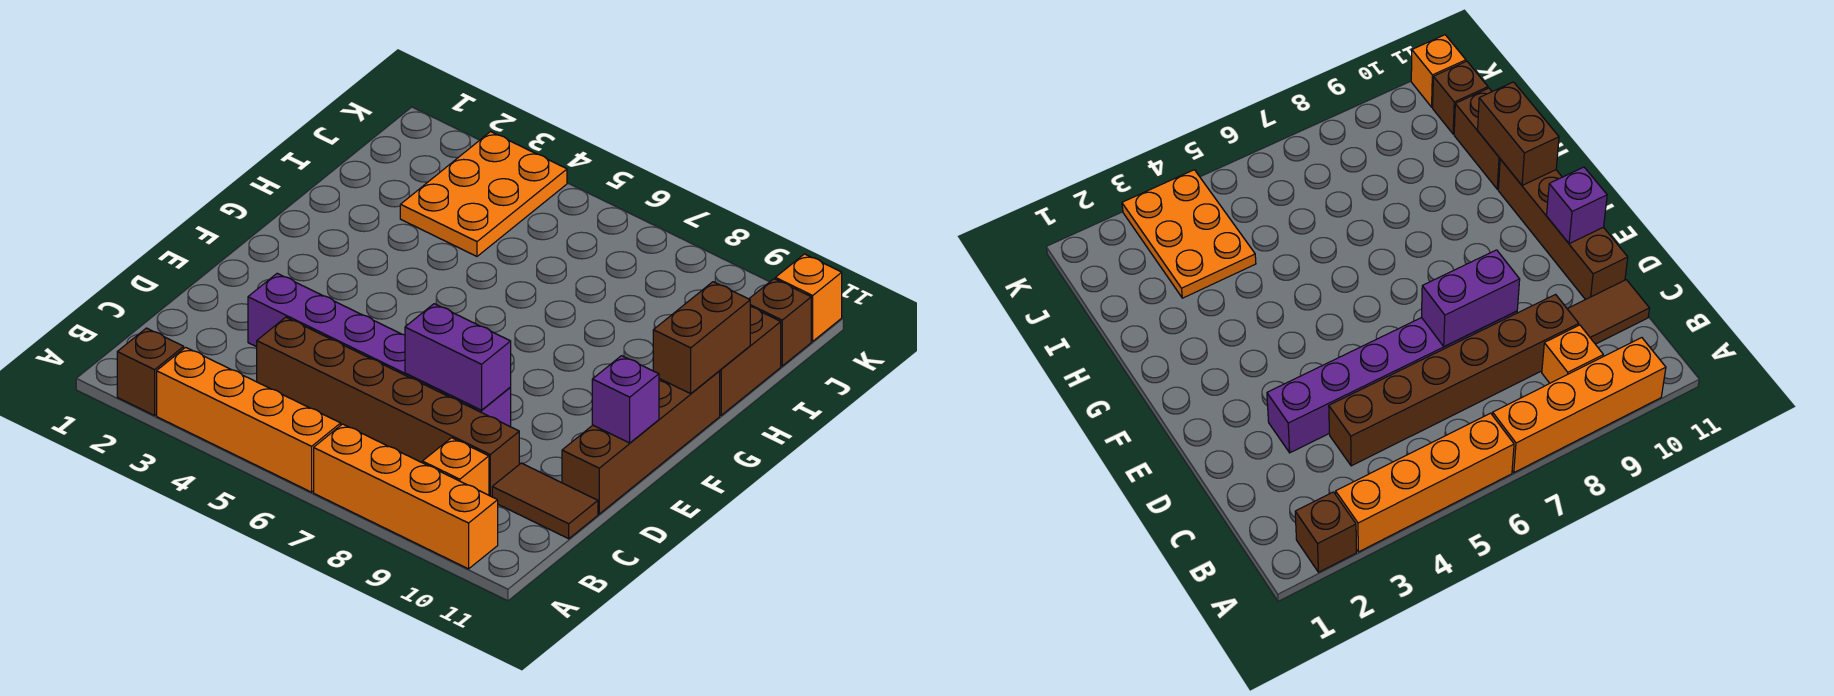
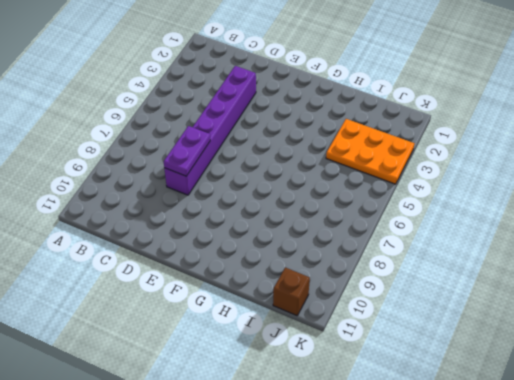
purple 1x2 plate [164,126,210,176] -> purple 1x2 brick [405,304,511,410]
none -> brown 1x1 brick [117,328,184,415]
none -> orange 1x4 brick [157,347,341,492]
none -> orange 1x4 brick [314,424,498,569]

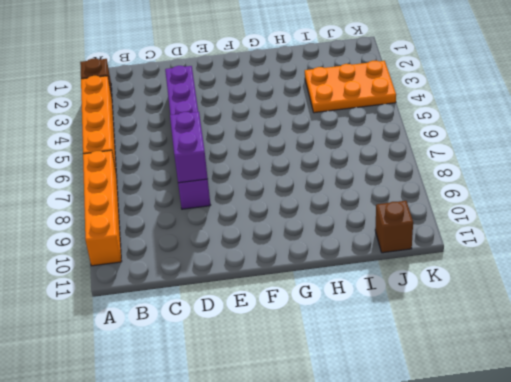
none -> orange 1x1 brick [422,438,489,495]
none -> brown 1x6 brick [257,317,519,497]
none -> brown 1x2 tile [492,463,598,539]

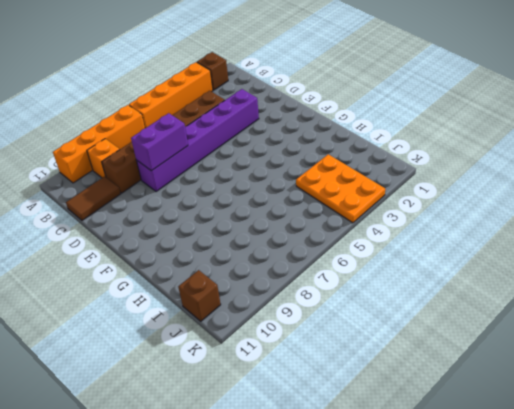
none -> brown 1x4 brick [562,371,720,514]
none -> brown 1x2 brick [720,307,781,415]
none -> orange 1x1 brick [775,254,842,341]

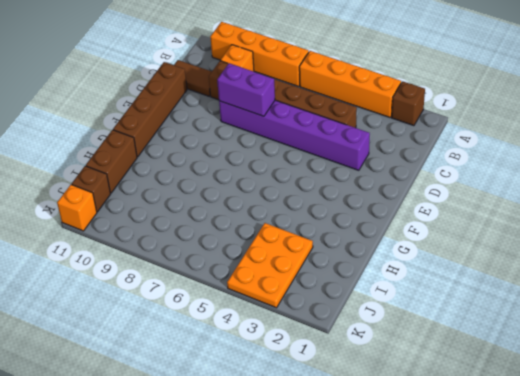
none -> purple 1x1 brick [592,356,659,443]
none -> brown 1x2 brick [653,282,750,394]

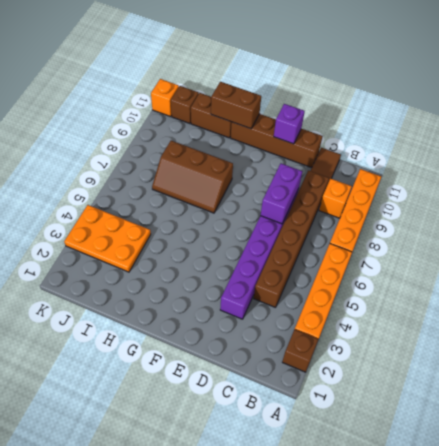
brown 2x3 slope [152,141,233,213] -> none

